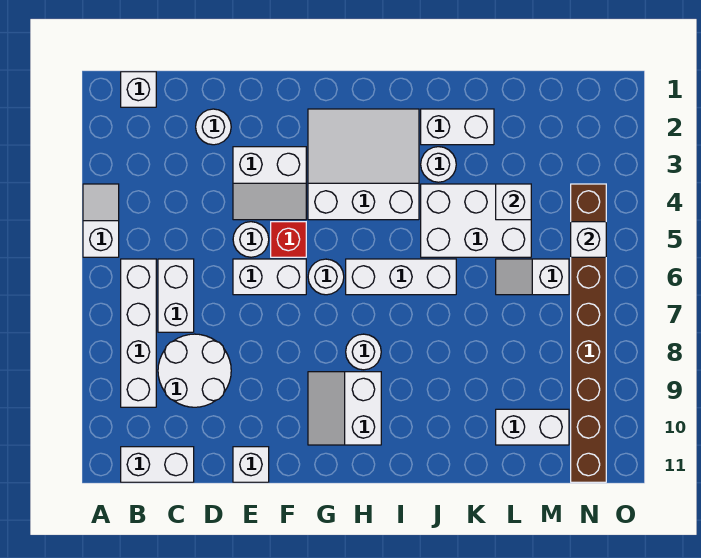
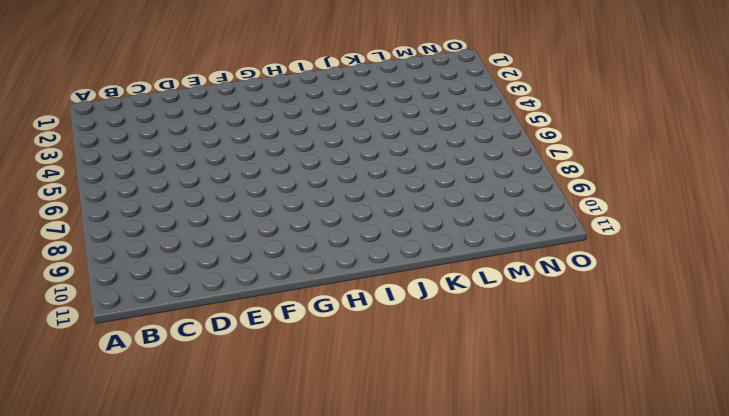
none -> white 1x2 slope [83,184,119,257]
none -> white 1x1 brick [121,72,156,107]
none -> white 1x4 brick [121,259,156,407]

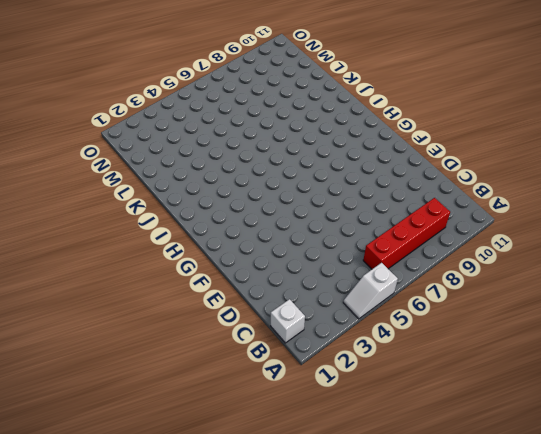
red 1x4 brick [363,198,450,269] -> white 1x4 brick [121,259,156,407]
none -> white 1x2 brick [121,447,194,482]
none -> white 1x2 brick [158,259,194,332]
none -> white 2x2 round brick [158,334,231,407]

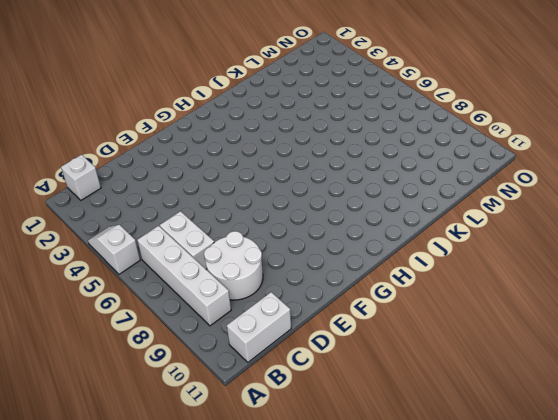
none -> white 1x1 round brick [196,109,231,145]
none -> white 2x2 slope [233,147,306,220]
none -> white 1x1 round brick [233,222,269,257]

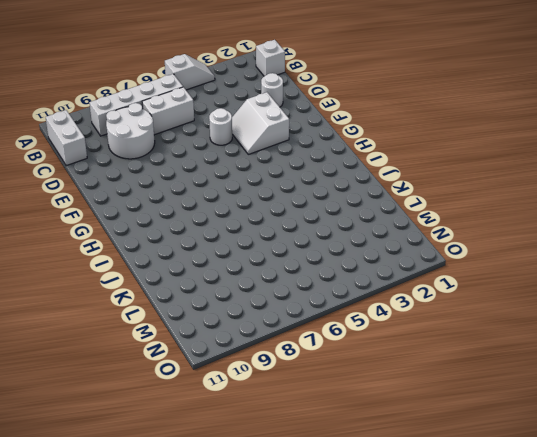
none -> white 1x2 brick [233,259,306,295]
none -> white 1x1 brick [233,447,269,482]
none -> red 1x1 brick [271,222,306,257]

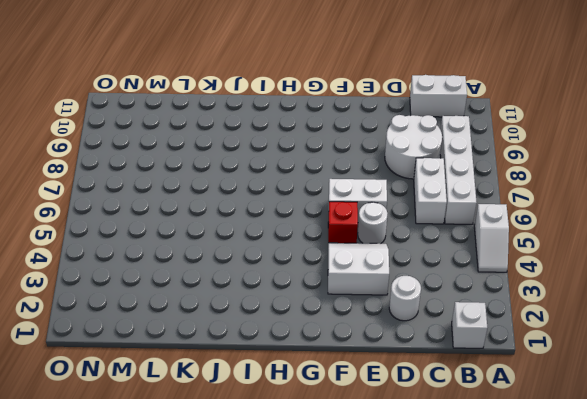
none -> white 1x1 brick [233,447,269,482]
none -> white 3x3 slope [308,109,419,220]
none -> white 1x1 round brick [308,259,344,295]

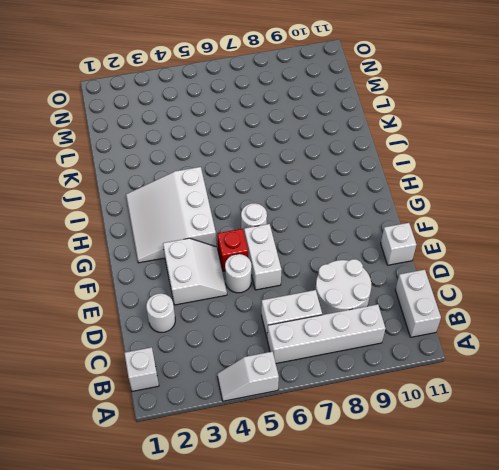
none -> white 2x2 slope [308,372,381,445]
none -> white 1x3 brick [346,259,456,295]
none -> white 1x1 round brick [346,334,381,370]

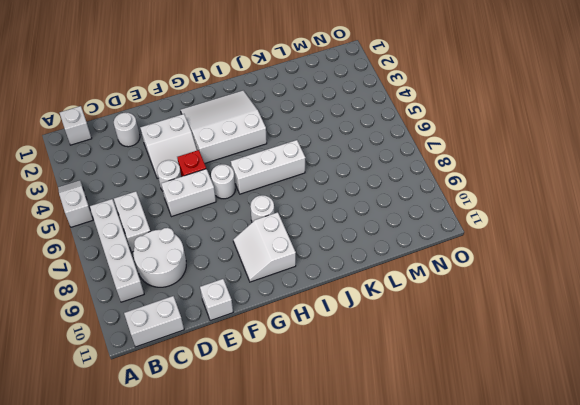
none -> white 1x2 brick [421,109,494,145]
none -> white 1x1 round brick [421,147,456,182]
none -> white 2x3 brick [421,184,531,257]

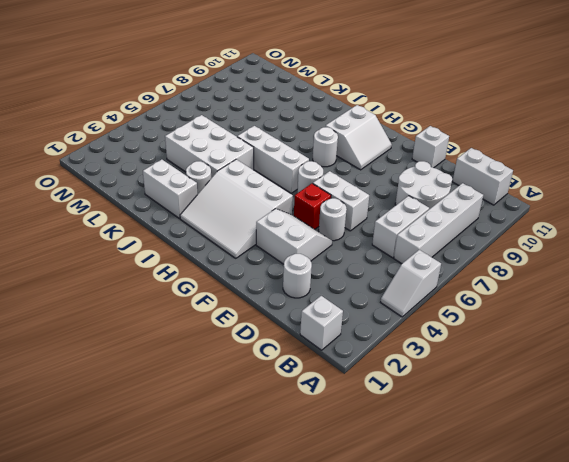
none -> white 1x2 slope [496,259,569,295]
none -> white 1x2 brick [496,409,569,445]
none -> brown 1x8 brick [571,184,606,482]

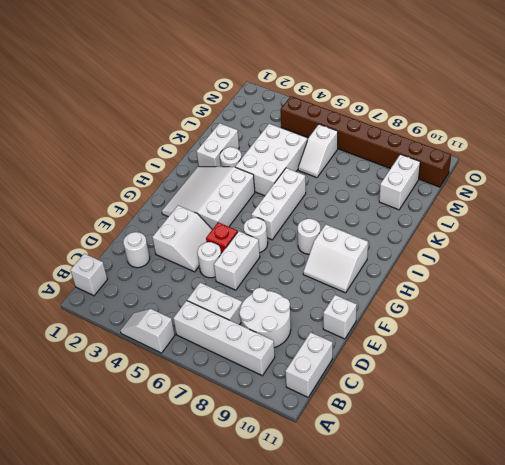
none -> white 1x1 brick [496,184,531,220]
none -> white 1x1 brick [571,222,606,257]

